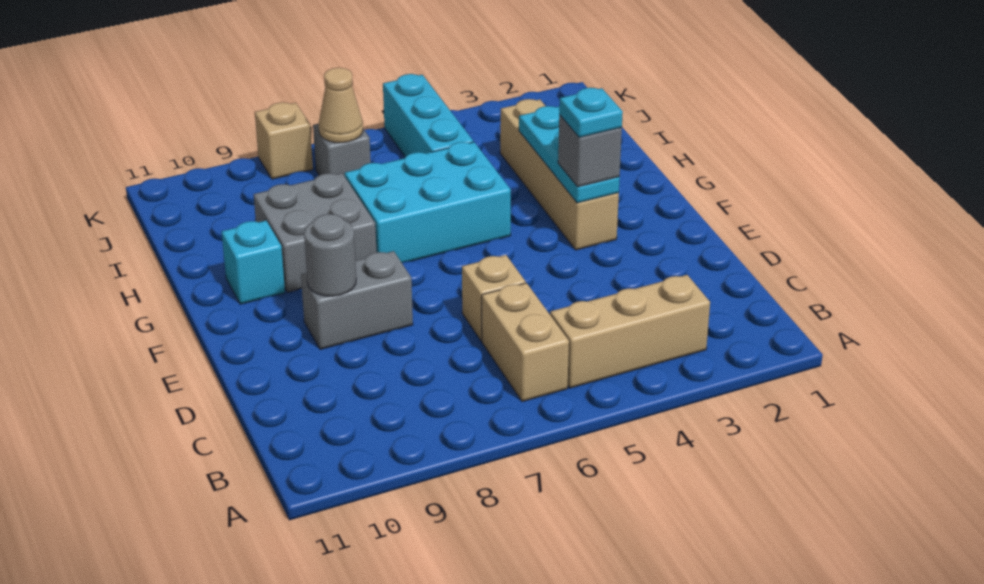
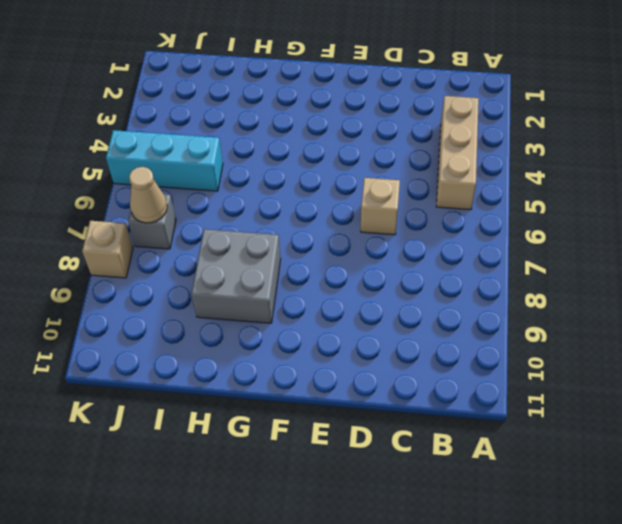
none -> tan 1x2 brick [482,283,569,402]
none -> grey 1x2 brick [301,251,413,349]
none -> tan 1x4 brick [500,99,619,250]

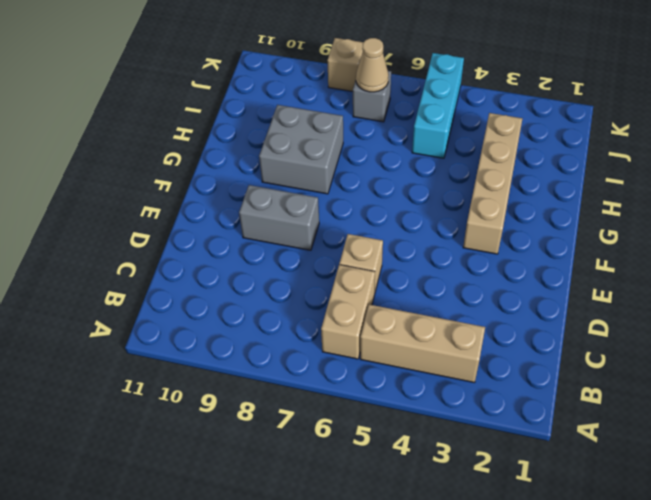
none -> cyan 2x3 brick [345,142,511,263]
none -> cyan 1x1 brick [222,221,285,304]
none -> grey 1x1 round brick [304,214,356,296]

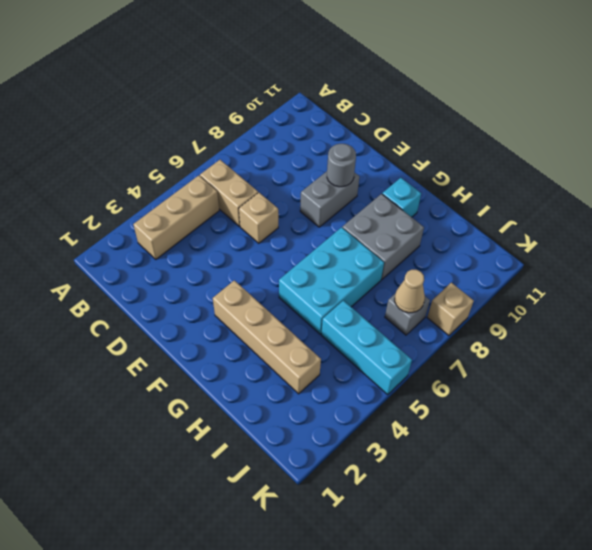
none -> cyan 1x3 plate [519,106,620,203]
none -> grey 1x1 brick [558,115,622,187]
none -> cyan 1x1 plate [559,88,623,138]

